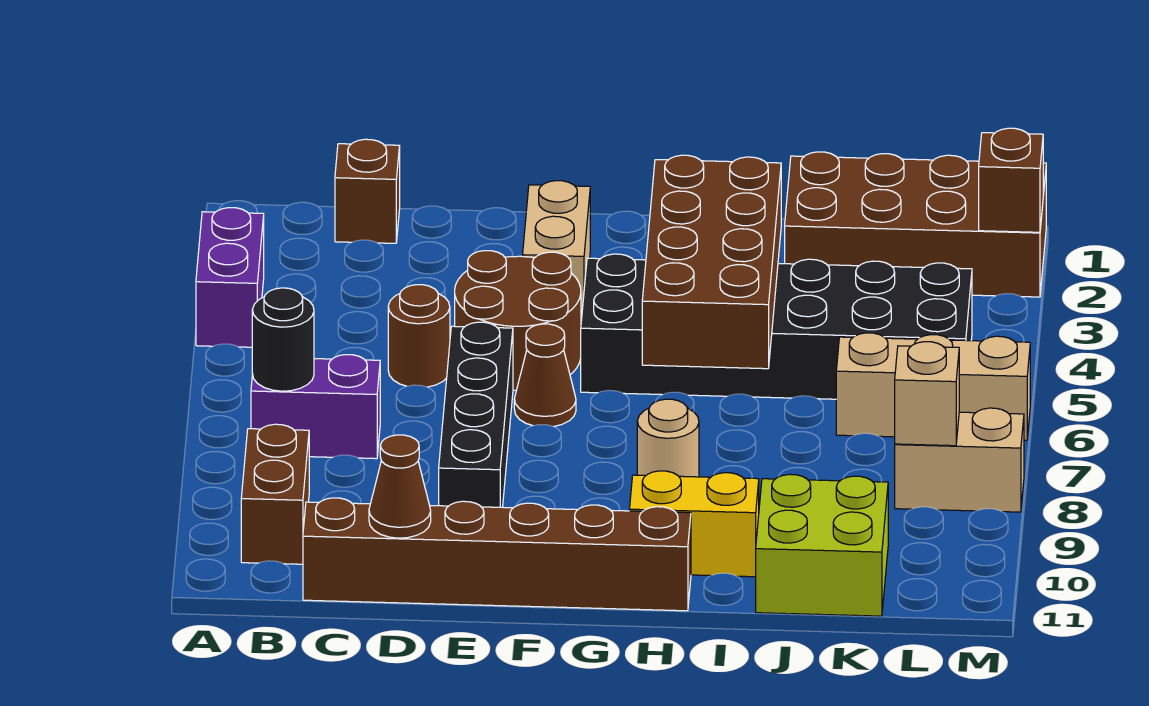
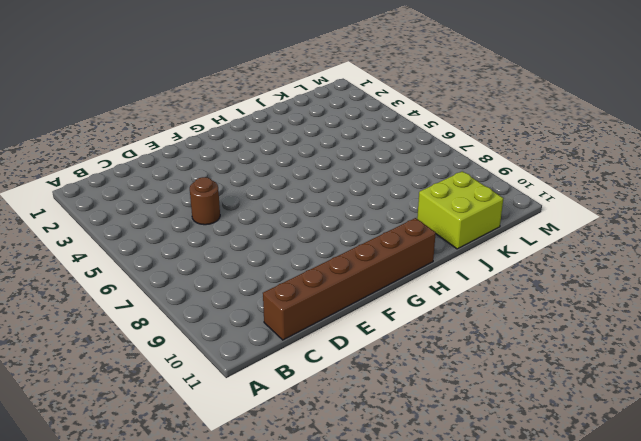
none -> purple 1x2 brick [196,208,264,347]
none -> purple 1x2 brick [251,355,380,459]
none -> brown 1x2 brick [241,424,309,564]

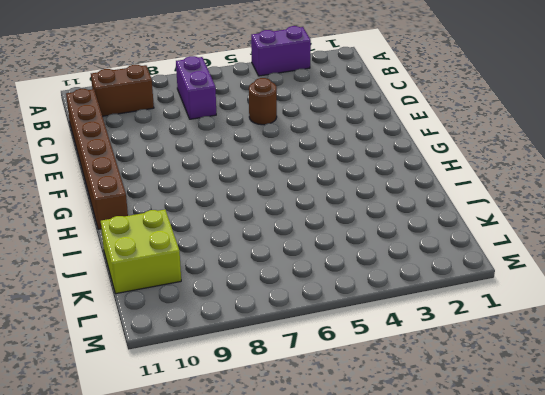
none -> brown 1x1 brick [335,139,400,243]
none -> brown 2x2 round brick [455,251,581,390]
none -> black 1x4 brick [439,322,513,507]

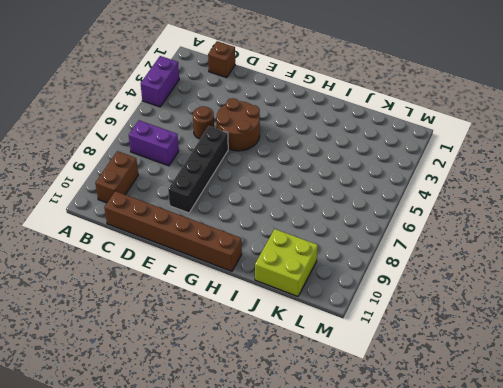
none -> tan 1x2 brick [523,181,590,320]
none -> brown 1x1 cone [514,324,576,427]
none -> black 2x6 brick [581,254,972,399]

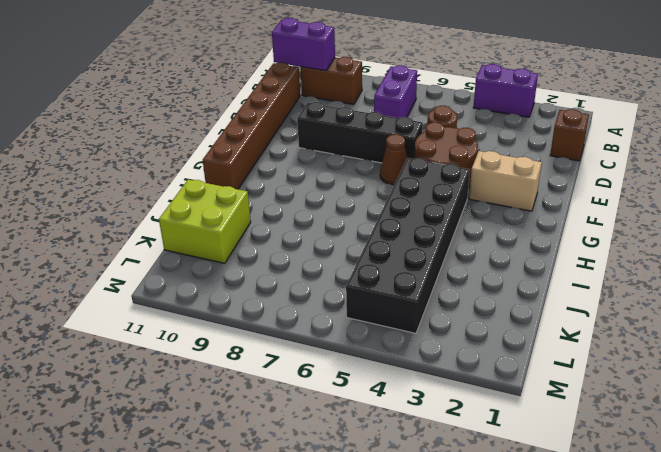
purple 1x2 brick [272,18,335,71] -> none
none -> tan 1x1 round brick [637,399,699,477]
none -> yellow 1x2 brick [629,471,759,577]
none -> brown 2x4 brick [785,152,1046,297]

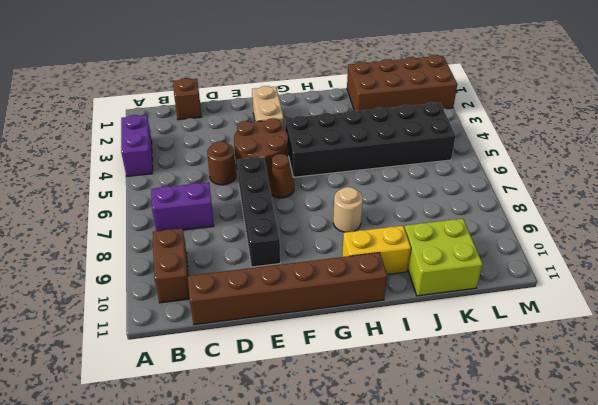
none -> tan 1x3 brick [836,333,1030,440]
none -> tan 1x2 brick [895,408,1024,512]
none -> black 1x1 round brick [252,288,314,391]

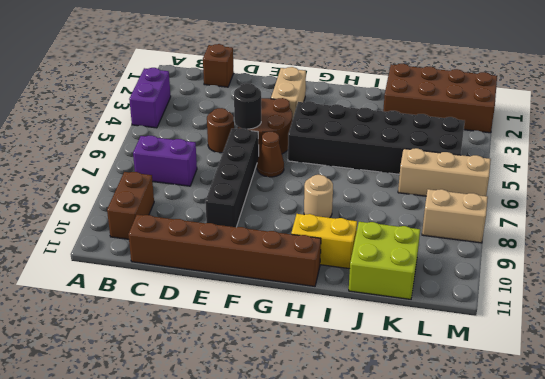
black 1x1 round brick [234,83,261,129] -> black 1x1 round brick moved to [252,288,314,391]
none -> brown 1x1 cone [369,435,431,538]
none -> brown 2x4 brick [642,155,781,369]
none -> tan 1x1 brick [895,342,959,446]

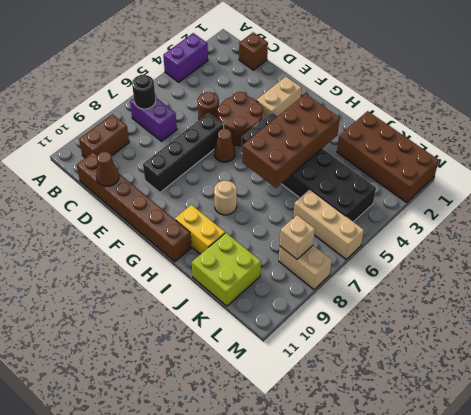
none -> brown 1x1 brick [979,128,1043,232]

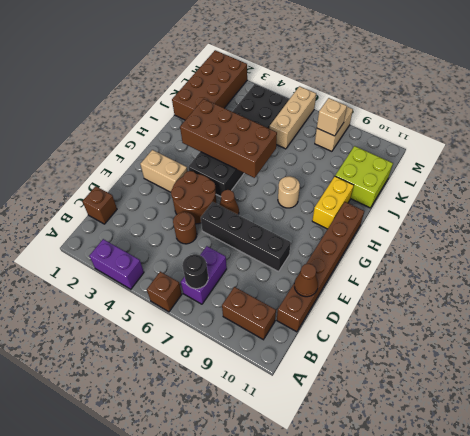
brown 1x1 brick [147,272,182,312] -> brown 1x1 brick moved to [979,128,1043,232]

